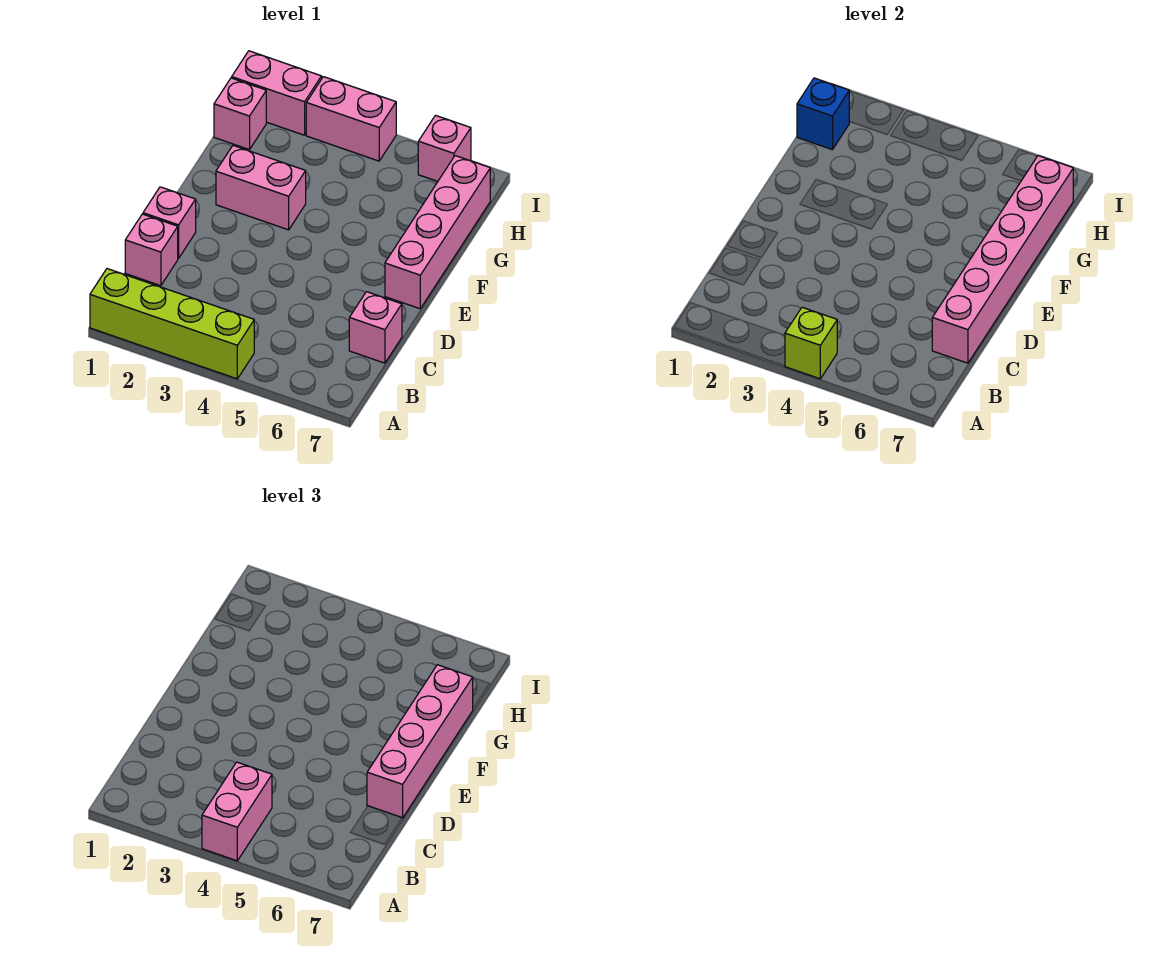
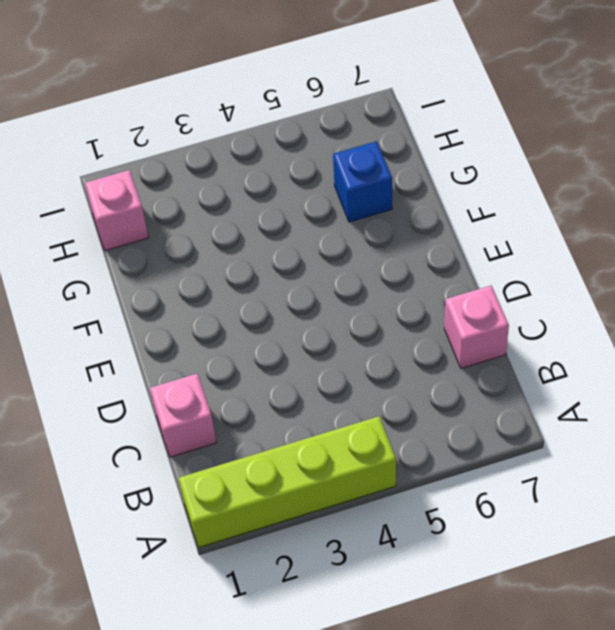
blue 1x1 brick [333,141,392,222] -> blue 1x1 brick moved to [797,78,849,150]
none -> pink 1x1 brick [143,187,196,258]
none -> pink 1x4 brick [385,156,490,309]
none -> pink 1x2 brick [216,146,306,230]

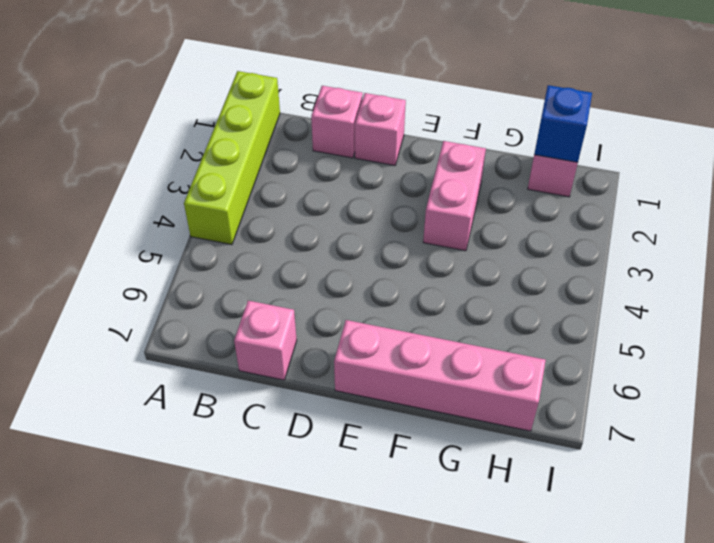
none -> pink 1x2 brick [232,51,322,135]
none -> pink 1x2 brick [306,77,396,161]
none -> pink 1x1 brick [418,115,471,181]

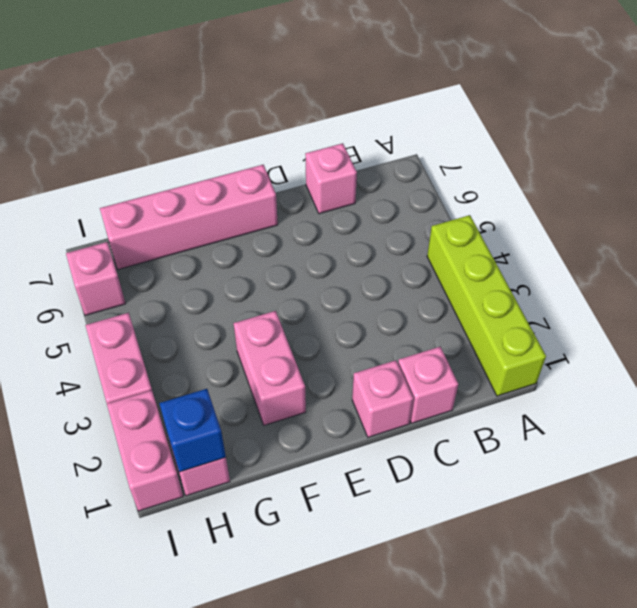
none -> lime 1x1 brick [785,307,837,379]
none -> pink 1x6 brick [932,156,1073,363]
none -> pink 1x2 brick [202,762,272,861]

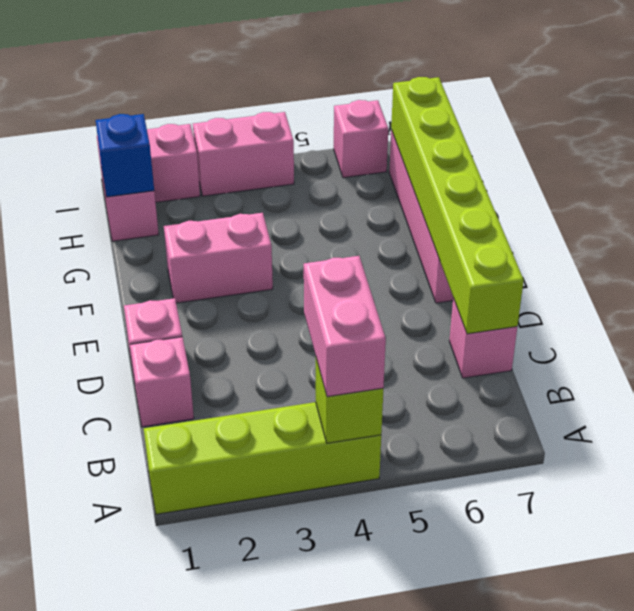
lime 1x6 brick [391,77,524,334] -> pink 1x6 brick [932,156,1073,363]
none -> pink 1x4 brick [367,665,473,818]

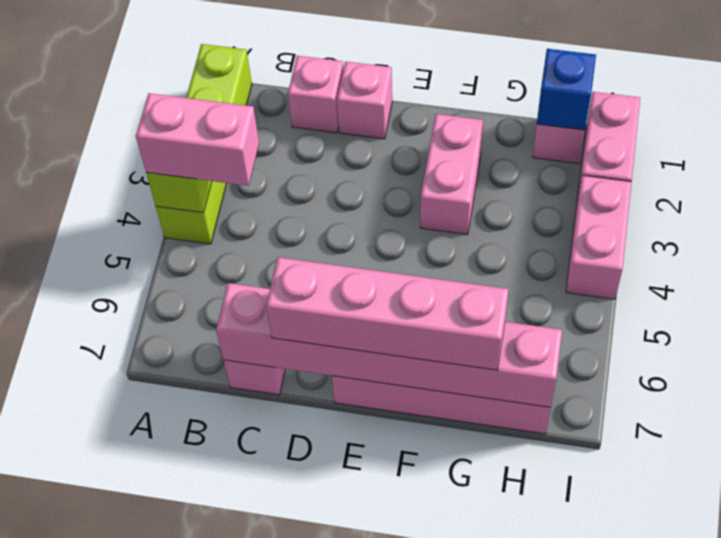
none -> pink 1x1 brick [418,115,471,181]

